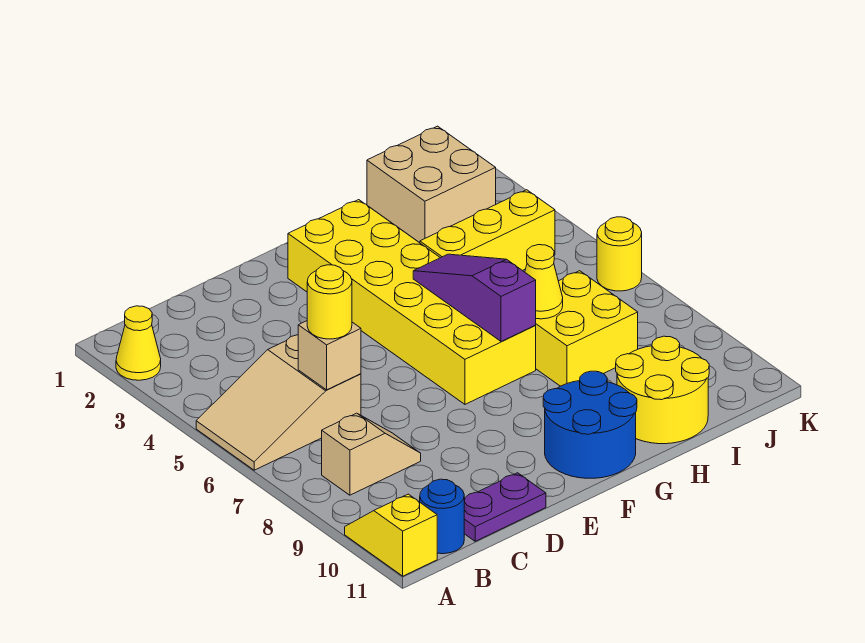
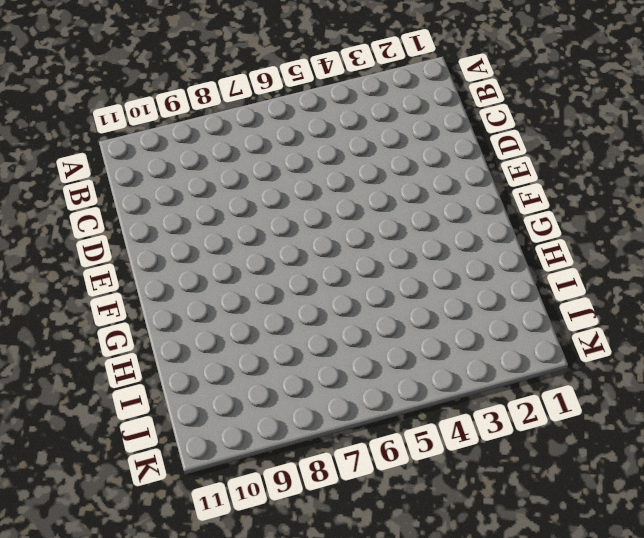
none -> yellow 1x1 cone [116,306,161,380]
none -> tan 2x3 slope [196,335,361,470]
none -> yellow 1x2 slope [345,494,437,576]

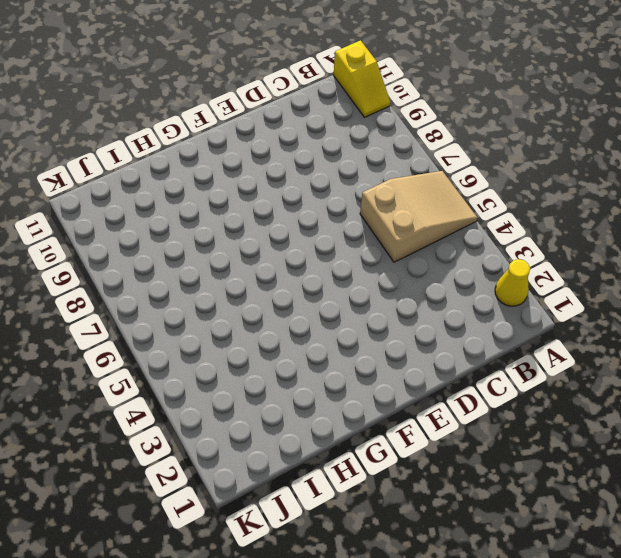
none -> tan 1x2 slope [322,413,421,495]
none -> blue 1x1 round brick [420,479,464,554]
none -> purple 1x2 plate [464,473,546,541]

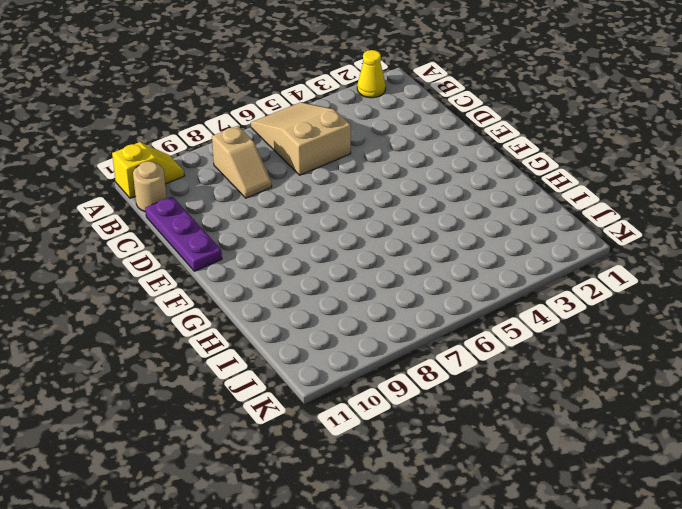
tan 1x1 round brick [133,161,167,212] -> blue 1x1 round brick [420,479,464,554]
purple 1x3 plate [145,196,222,271] -> purple 1x2 plate [464,473,546,541]
none -> yellow 2x6 brick [288,200,536,404]
none -> blue 2x2 round brick [543,371,637,478]
none -> yellow 1x3 brick [420,190,555,271]

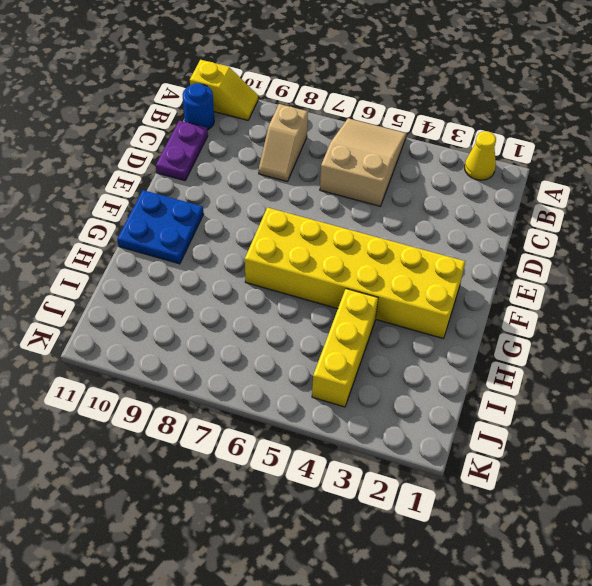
blue 2x2 plate [117,190,204,264] -> blue 2x2 round brick [543,371,637,478]
none -> yellow 2x2 brick [535,271,638,386]
none -> yellow 2x2 round brick [616,336,709,444]
none -> tan 2x2 brick [367,126,496,243]

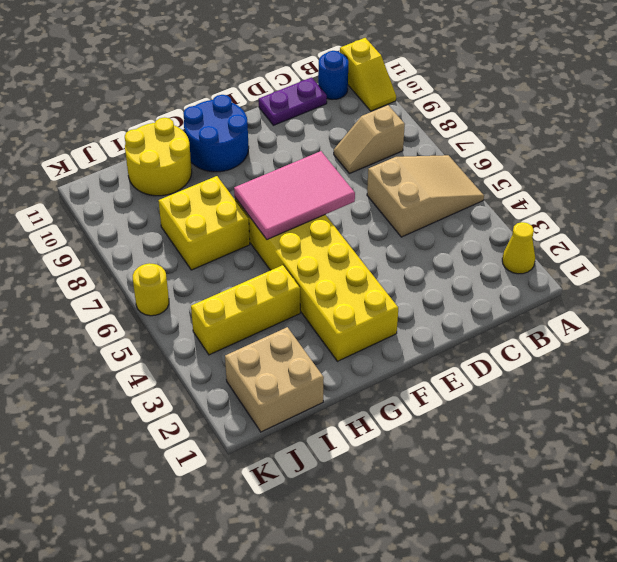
pink 2x3 tile [234,151,355,239] -> purple 1x3 slope [413,254,536,342]
none -> tan 1x1 brick [298,321,361,390]
none -> yellow 1x1 cone [525,245,563,319]
none -> yellow 1x1 round brick [307,265,352,339]

